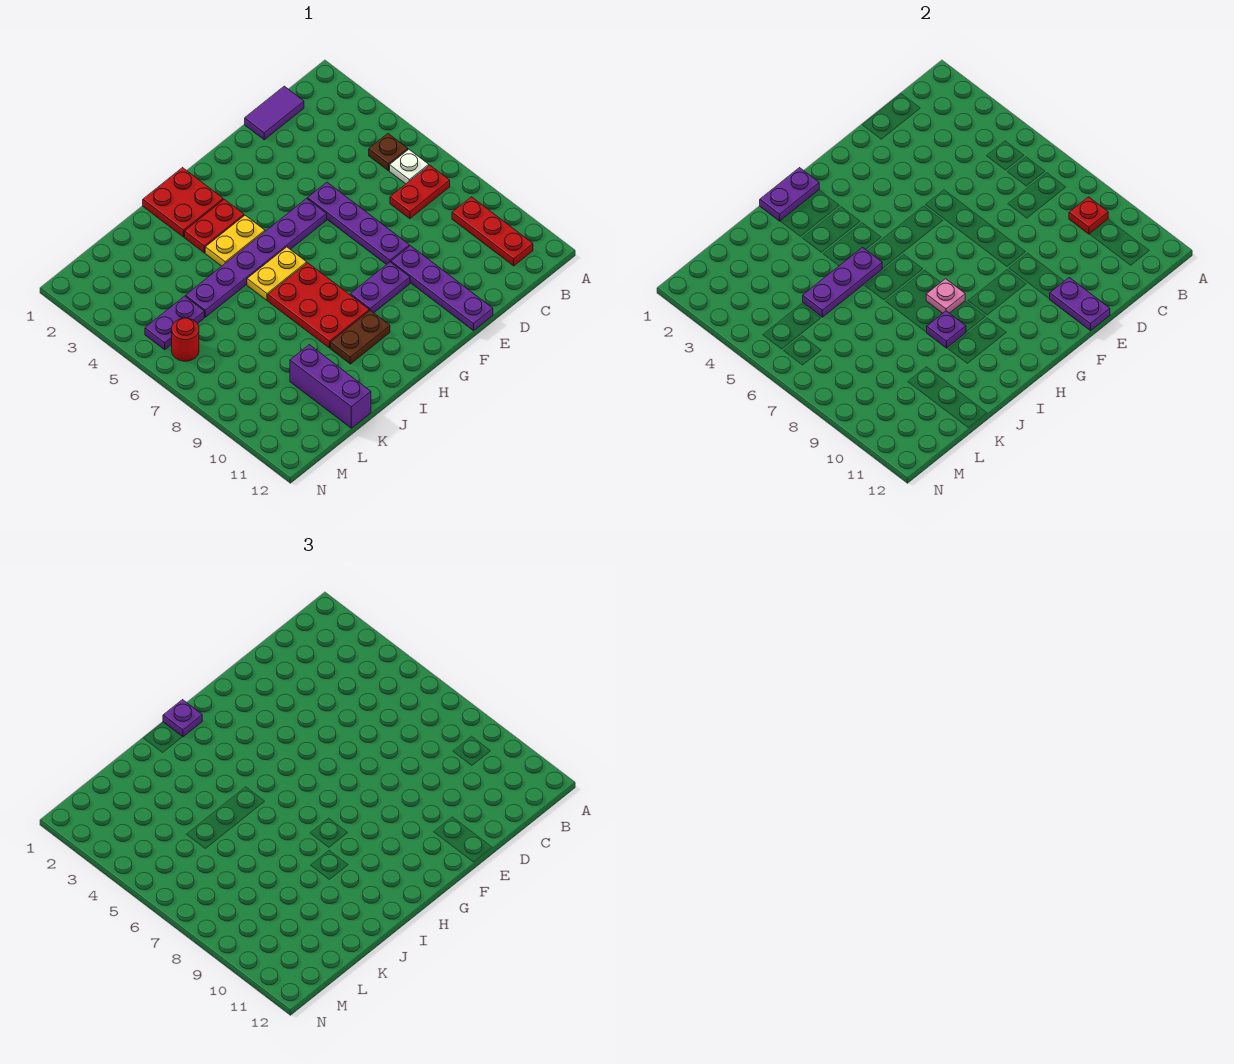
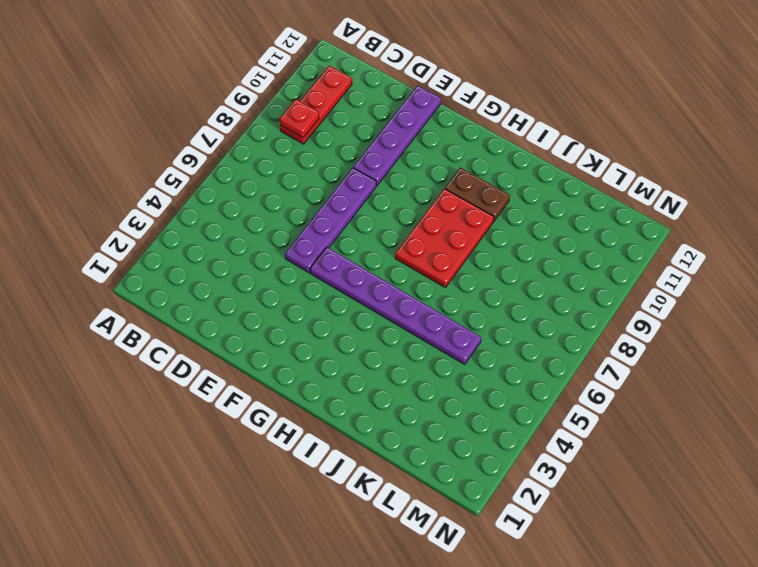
none -> brown 1x1 plate [369,134,408,171]
none -> white 1x1 plate [390,149,429,184]
none -> red 1x2 plate [390,165,450,219]

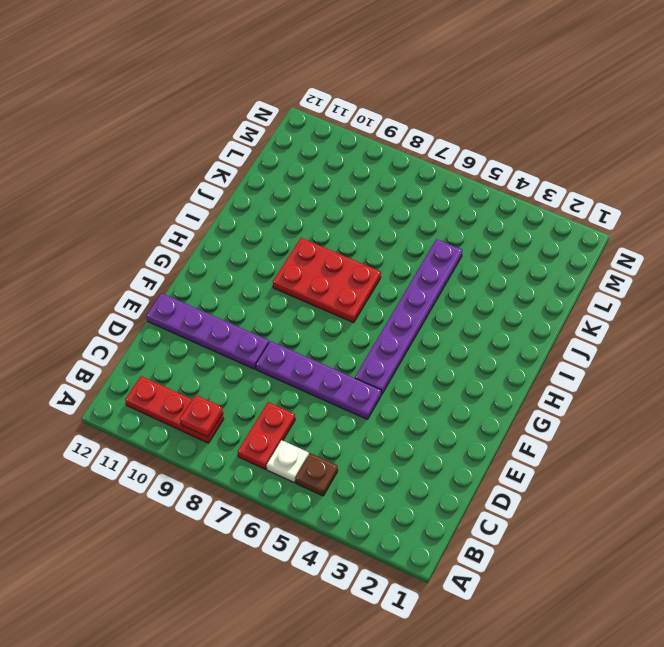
none -> purple 1x2 tile [245,86,304,140]
none -> purple 1x2 plate [350,262,410,313]
none -> red 2x2 plate [143,168,223,237]

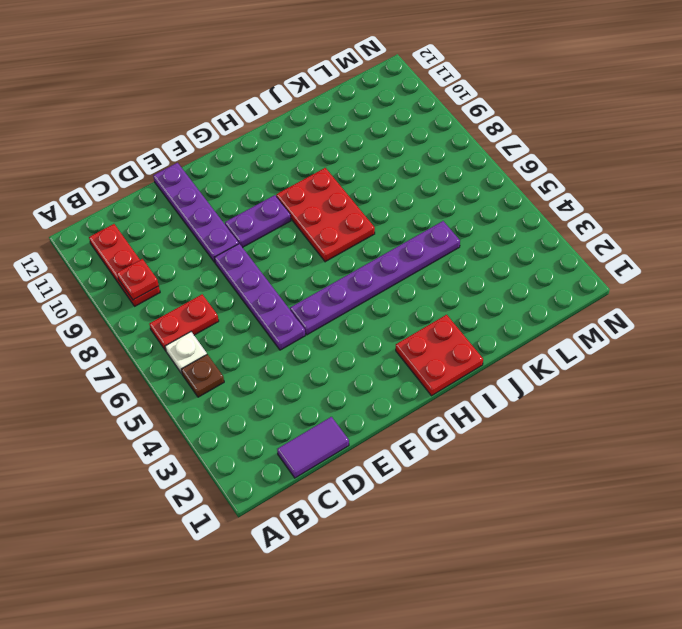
none -> red 1x2 plate [185,199,244,253]
none -> yellow 1x2 plate [205,215,265,266]
none -> yellow 1x2 plate [247,247,307,300]

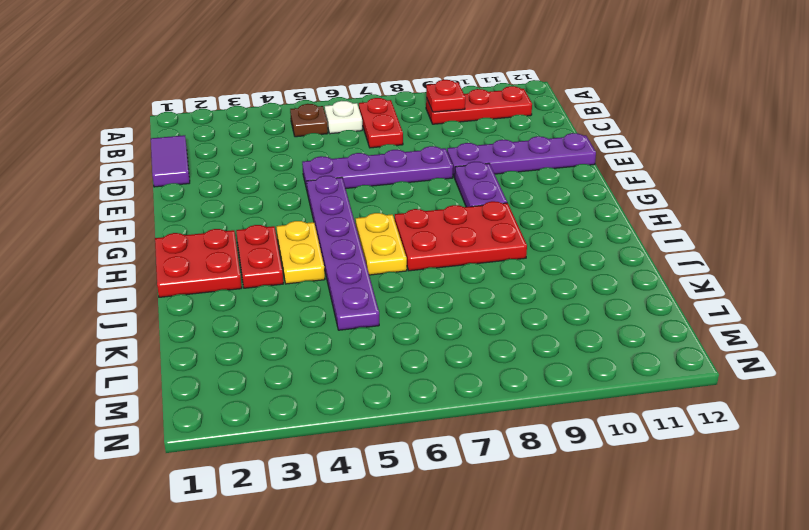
none -> brown 1x2 plate [331,310,390,364]
none -> purple 1x3 brick [290,345,371,428]
none -> purple 1x2 plate [145,296,204,350]

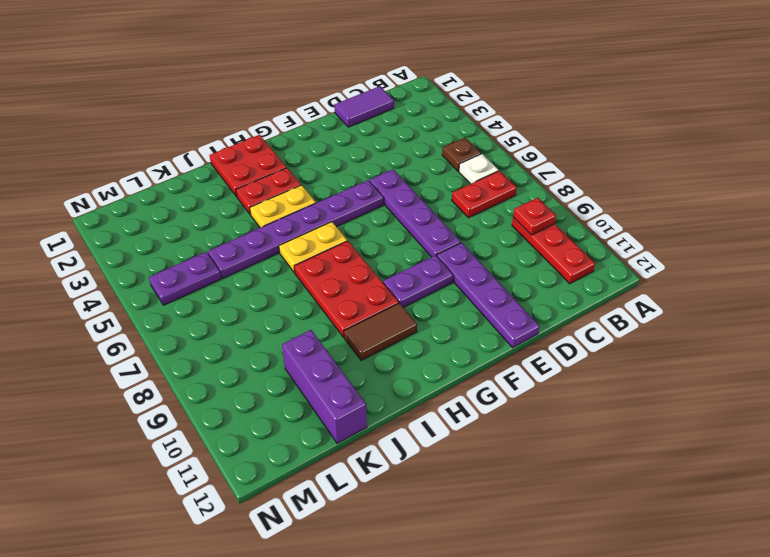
brown 1x2 tile [344,303,417,361] -> brown 1x2 plate [331,310,390,364]
none -> red 1x1 round brick [172,318,199,361]
none -> purple 1x2 plate [1050,278,1110,331]
none -> purple 1x2 plate [760,168,819,221]

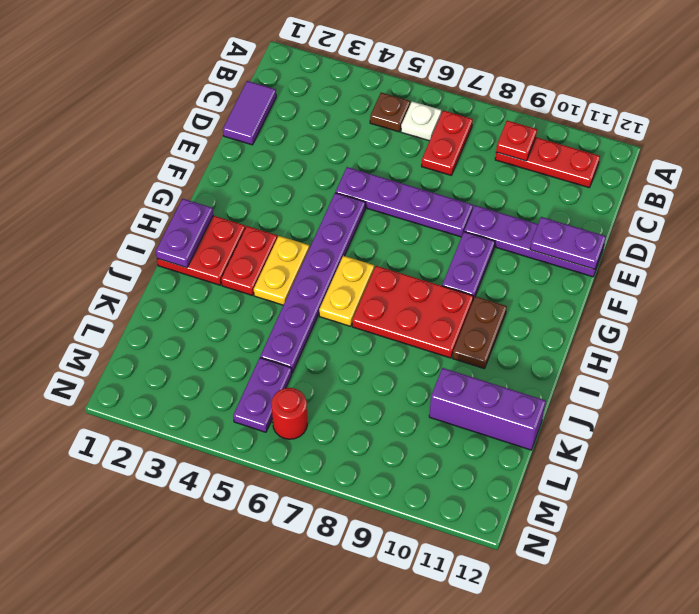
none -> pink 1x1 plate [926,279,965,313]
none -> purple 1x3 plate [803,247,882,317]
none -> purple 1x1 plate [926,311,966,348]

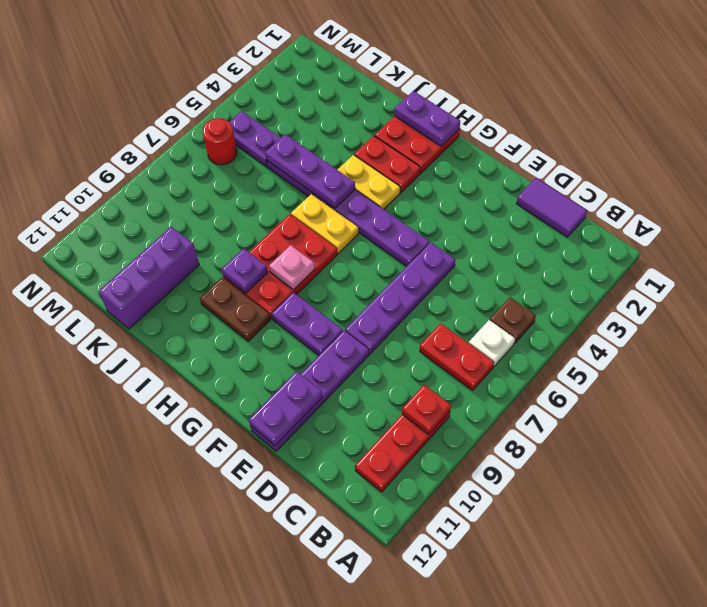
none -> purple 1x1 plate [163,700,202,737]

